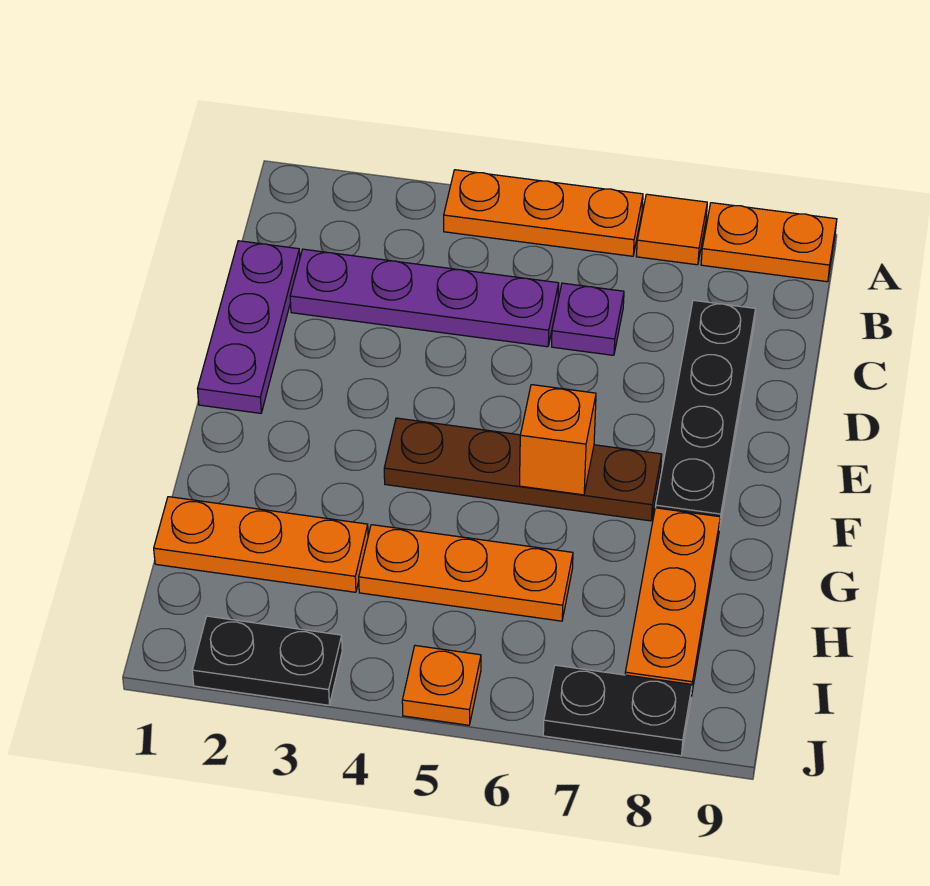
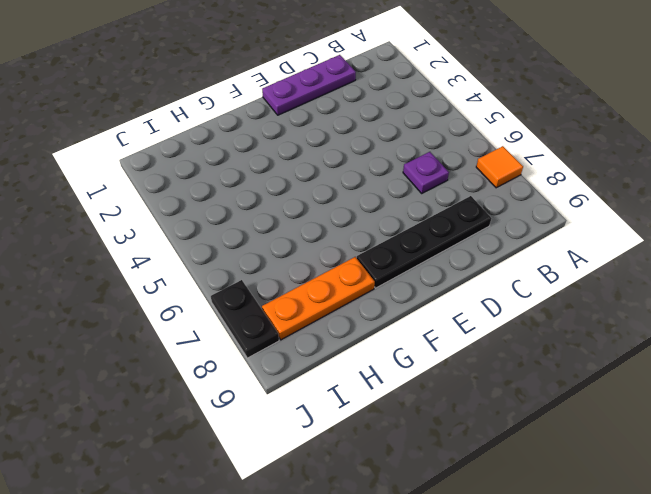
none -> orange 1x3 plate [444,170,643,256]
none -> orange 1x2 plate [701,203,837,282]
none -> purple 1x4 plate [290,249,559,347]

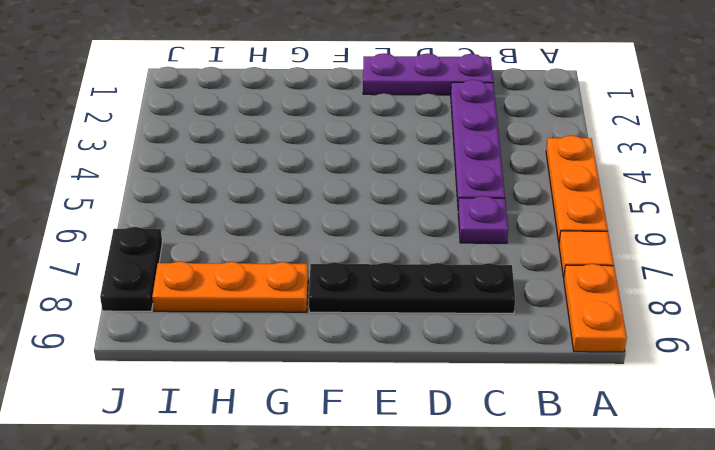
none -> brown 1x4 plate [384,418,662,521]
none -> orange 1x3 plate [154,497,368,592]
none -> orange 1x3 plate [359,525,573,621]

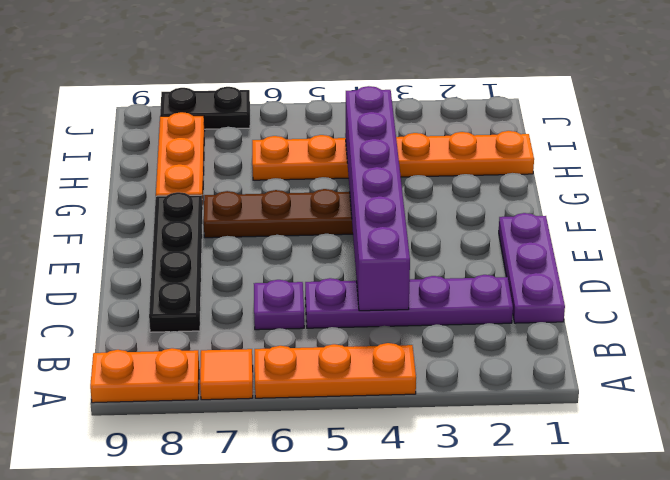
purple 1x6 brick [345,86,410,311] -> none
none -> black 1x2 plate [192,616,342,705]
none -> orange 1x1 plate [402,646,481,725]
none -> orange 1x1 brick [520,385,596,495]

